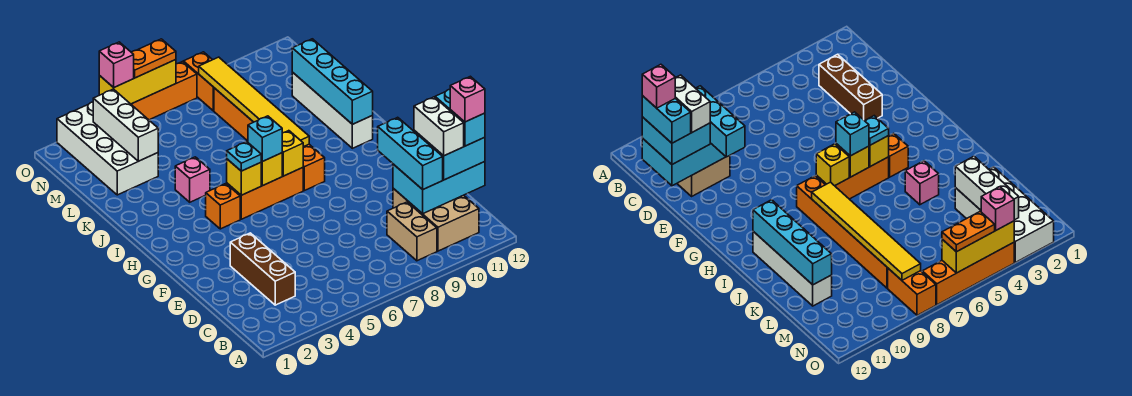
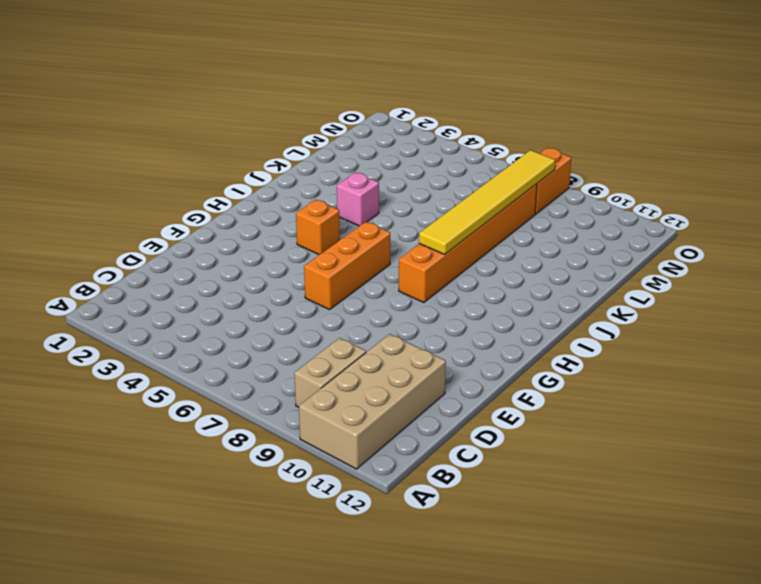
tan 2x4 brick [299,334,446,469] -> tan 2x3 brick [393,188,479,251]
orange 1x3 brick [304,222,390,310] -> orange 1x3 brick turned to [227,168,303,219]
none -> brown 1x3 brick [230,233,295,305]
none -> white 1x4 brick [292,72,373,148]
none -> white 2x4 brick [57,102,158,195]

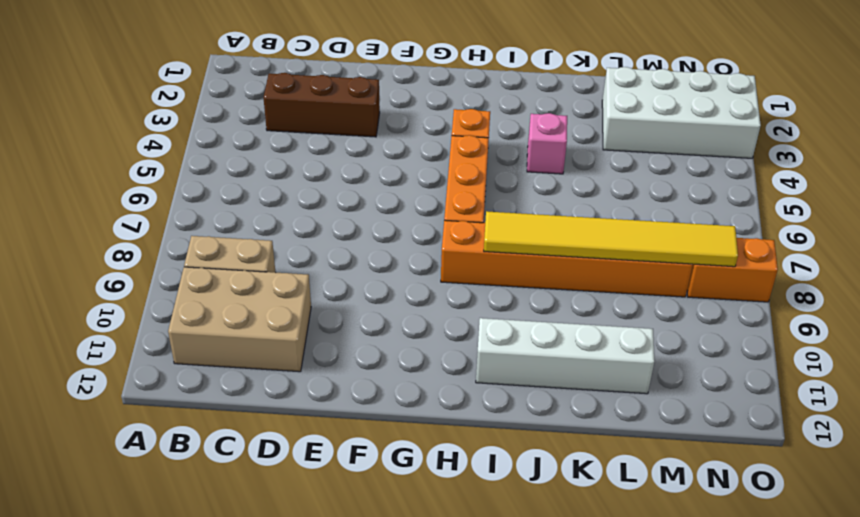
none -> orange 1x4 brick [131,62,197,120]
none -> cyan 2x3 brick [393,162,485,214]
none -> yellow 1x1 brick [227,159,261,195]

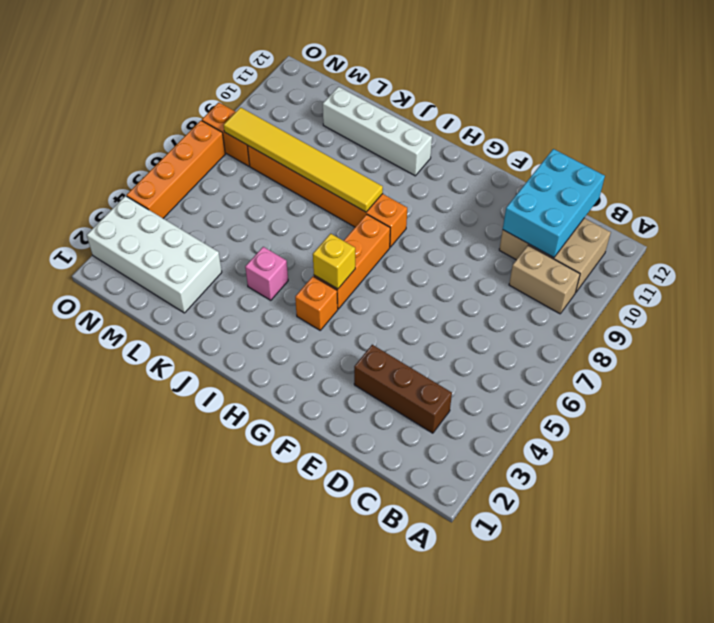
none -> yellow 1x1 brick [261,153,282,186]
none -> yellow 1x1 brick [282,131,303,176]
none -> cyan 1x4 brick [292,39,373,124]

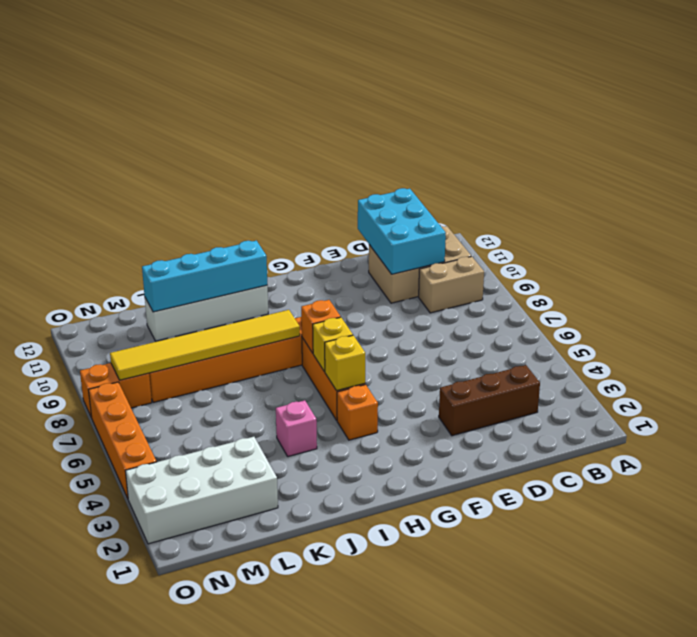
orange 1x1 brick [301,300,341,353] -> yellow 1x1 brick [282,131,303,176]
none -> white 1x3 brick [93,89,158,161]
none -> yellow 1x3 brick [99,60,176,104]
none -> cyan 1x3 brick [378,117,443,190]

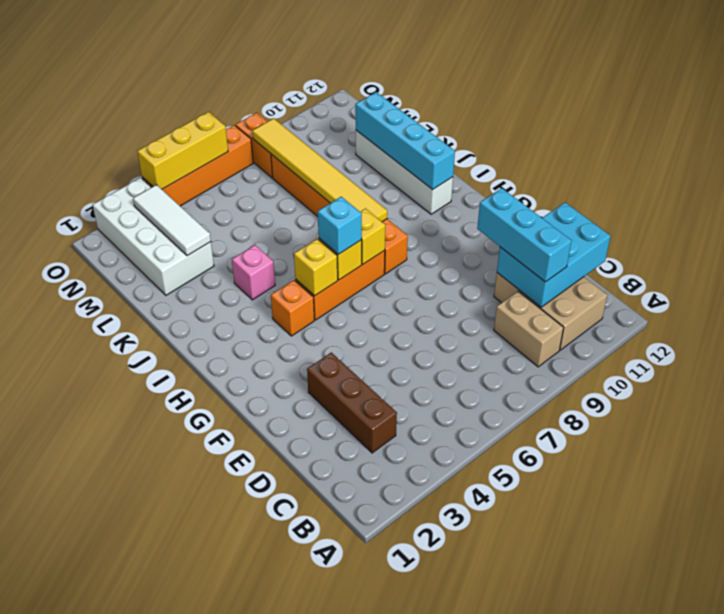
white 1x3 tile [133,185,211,256] -> white 1x3 brick [93,89,158,161]
none -> cyan 2x2 brick [414,130,485,180]
none -> cyan 1x1 plate [227,142,261,171]
none -> pink 1x1 brick [99,42,134,87]

